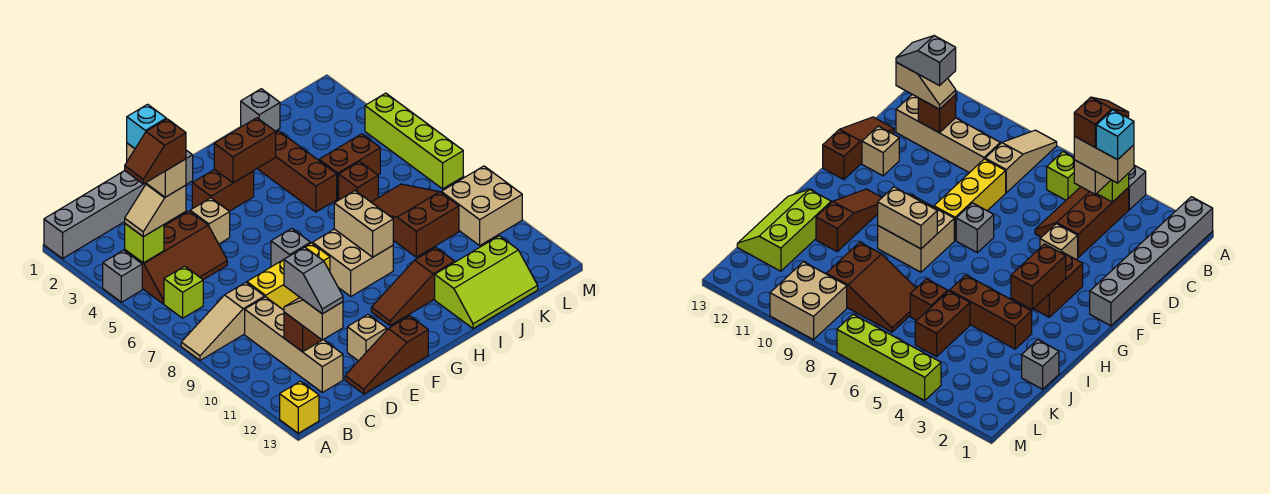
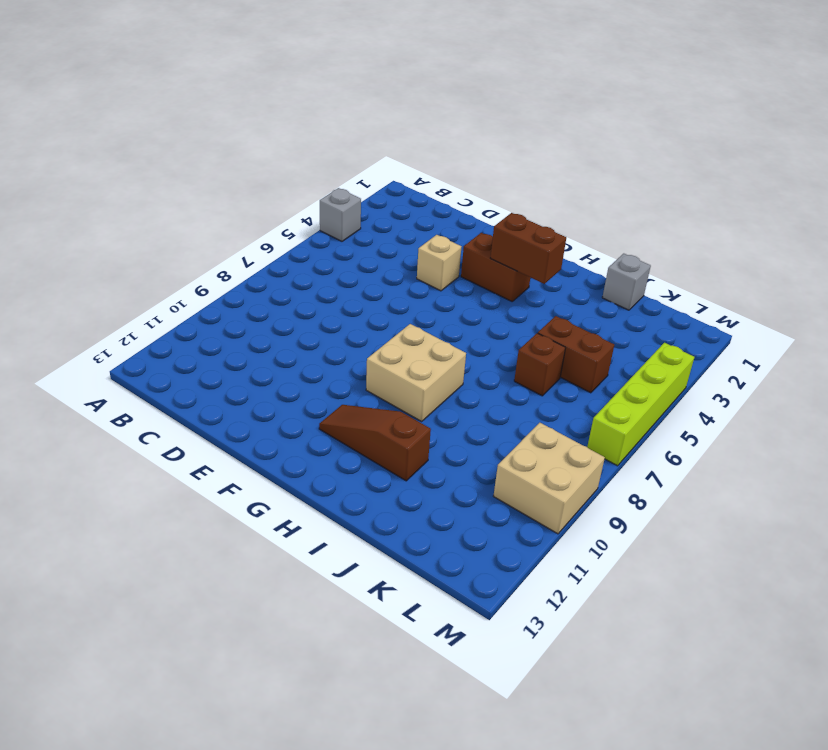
none -> grey 1x6 brick [44,150,193,259]
none -> tan 1x3 slope [181,282,265,360]
none -> yellow 1x1 brick [280,381,319,433]
none -> brown 2x3 slope [125,211,227,304]

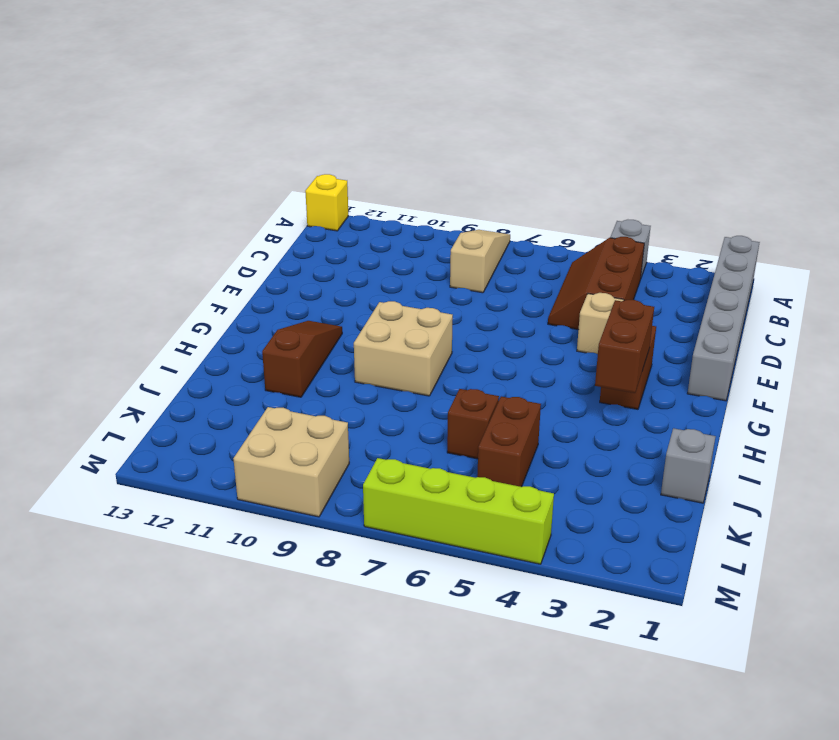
none -> lime 1x1 brick [164,266,203,318]
none -> tan 1x4 brick [245,297,343,392]
none -> yellow 1x3 brick [247,243,330,310]
none -> brown 1x3 slope [345,316,428,394]

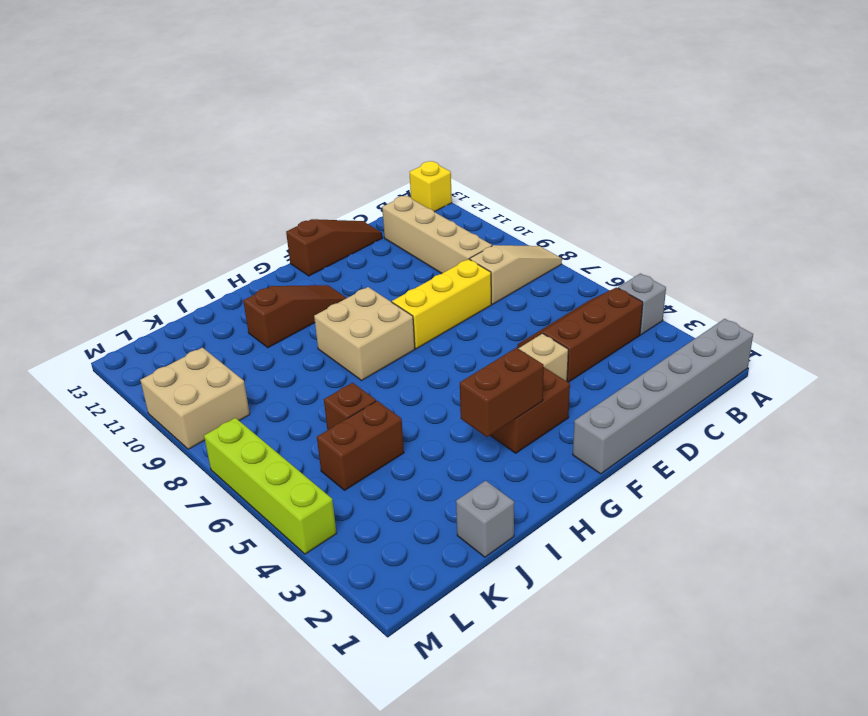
none -> lime 1x1 brick [164,266,203,318]
none -> tan 1x1 brick [347,315,387,361]
none -> grey 1x1 brick [271,228,310,267]
none -> brown 1x3 brick [258,131,337,212]

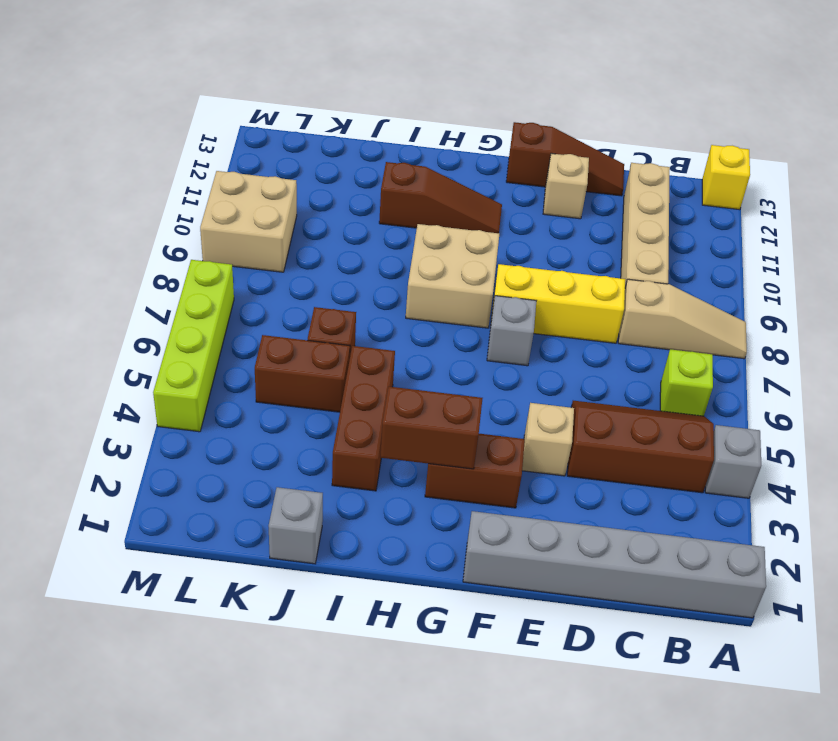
none -> lime 2x3 slope [435,236,538,329]
none -> brown 2x3 slope [371,184,459,257]
none -> lime 1x1 brick [125,224,164,263]
none -> brown 1x1 brick [284,312,322,352]

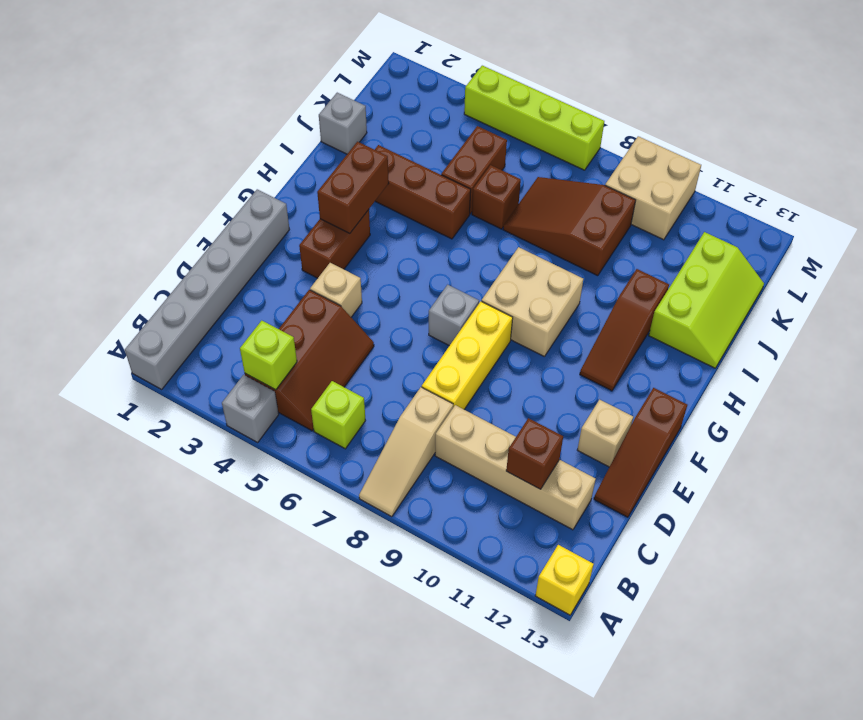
none -> tan 1x2 brick [334,191,393,257]
none -> tan 1x2 slope [125,184,186,237]
none -> tan 1x2 slope [284,298,343,340]
none -> tan 1x2 brick [127,143,186,197]

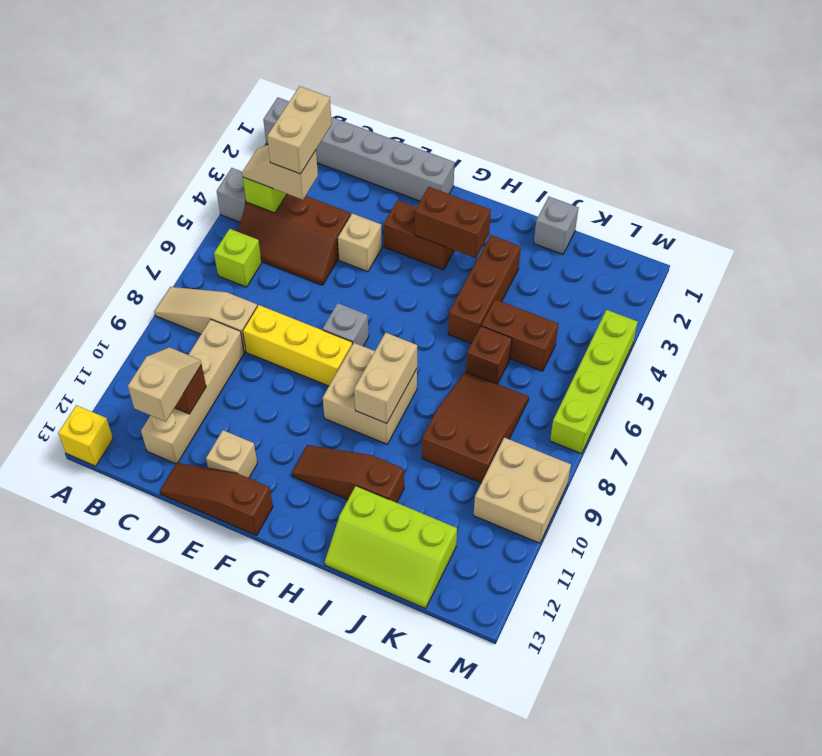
none -> grey 1x2 slope [284,247,343,314]
none -> brown 1x2 slope [125,119,186,184]
none -> cyan 1x1 brick [127,104,166,148]

